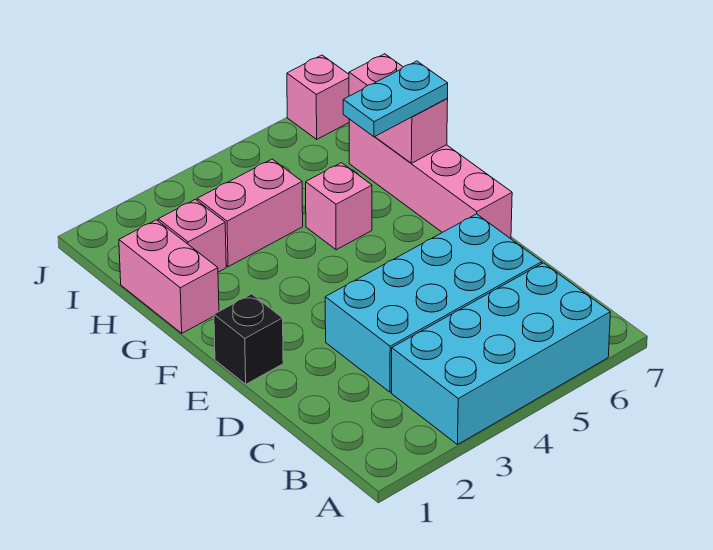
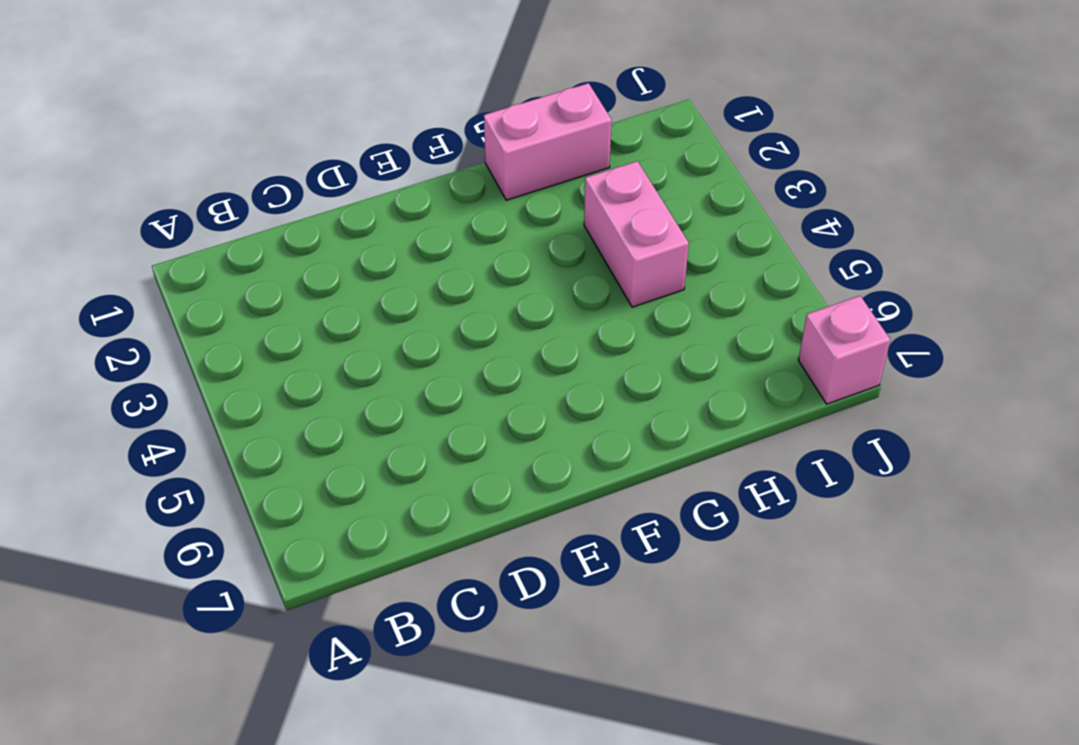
none -> cyan 2x4 brick [392,263,610,445]
none -> cyan 2x4 brick [325,214,542,392]

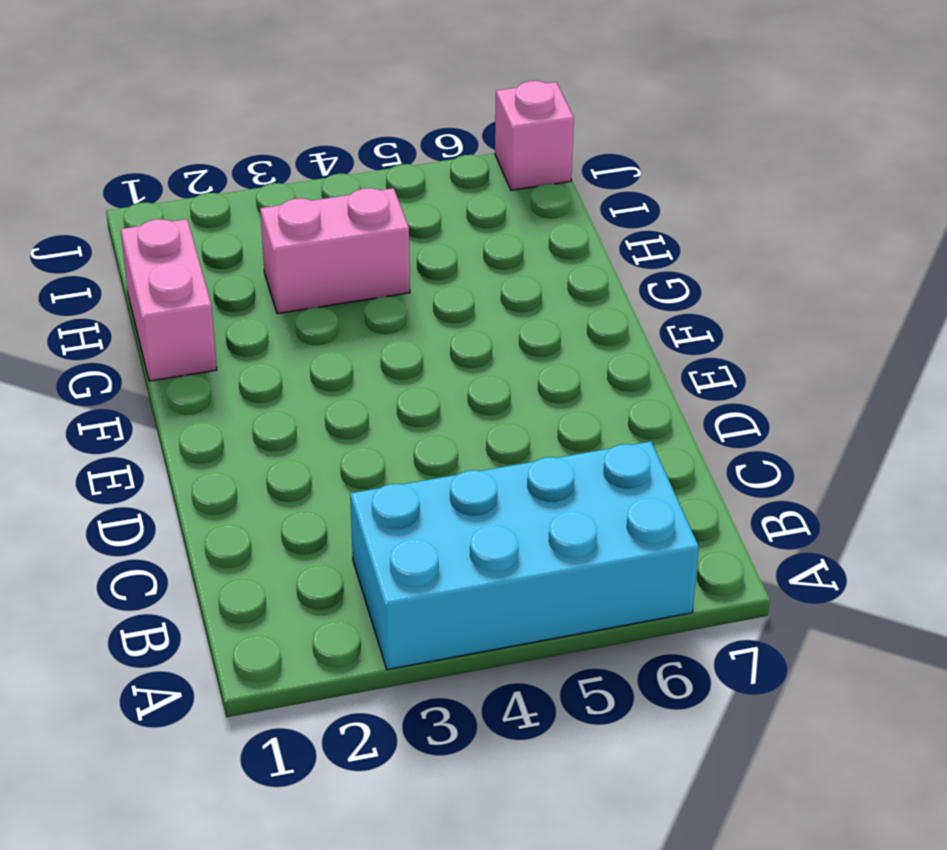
none -> cyan 2x4 brick [325,214,542,392]
none -> black 1x1 brick [214,294,283,384]

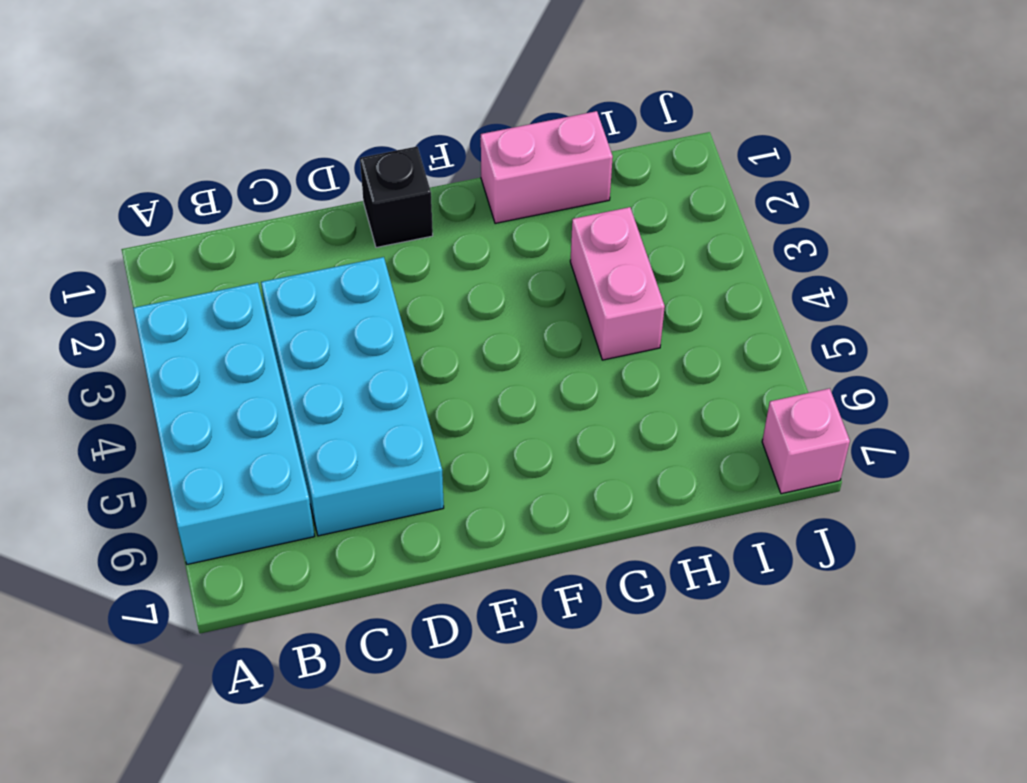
none -> pink 1x4 brick [349,119,512,238]
none -> pink 1x1 brick [306,163,372,250]

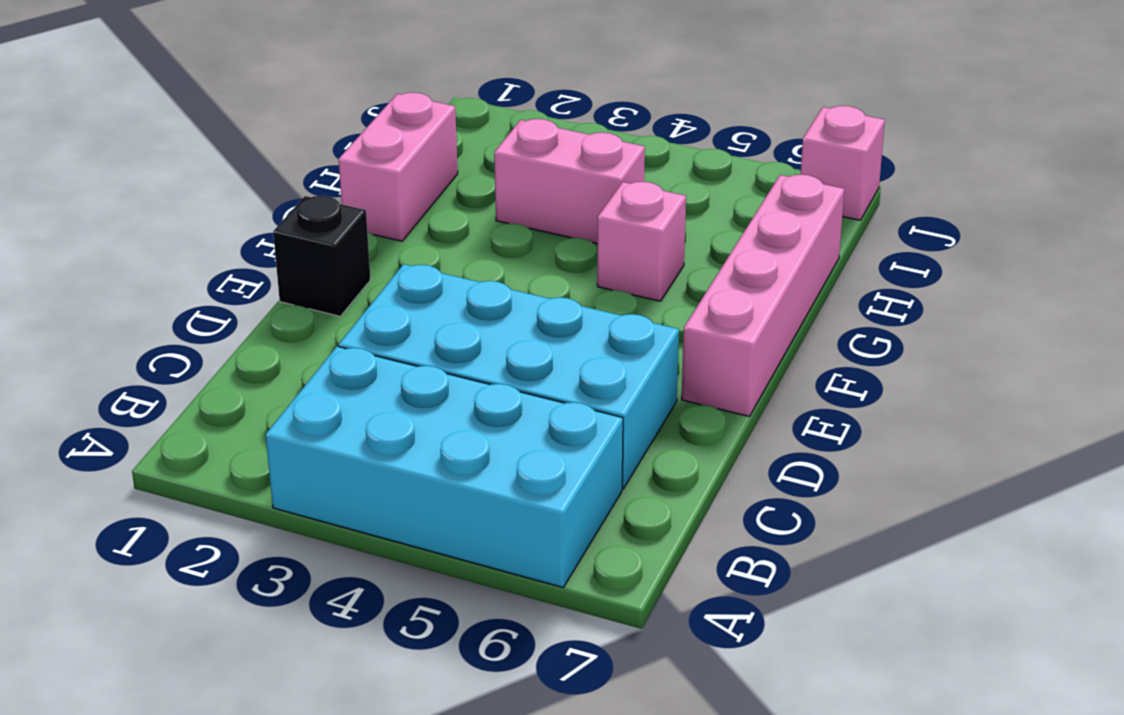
none -> pink 1x1 brick [158,199,226,272]
none -> pink 1x2 brick [349,54,448,163]

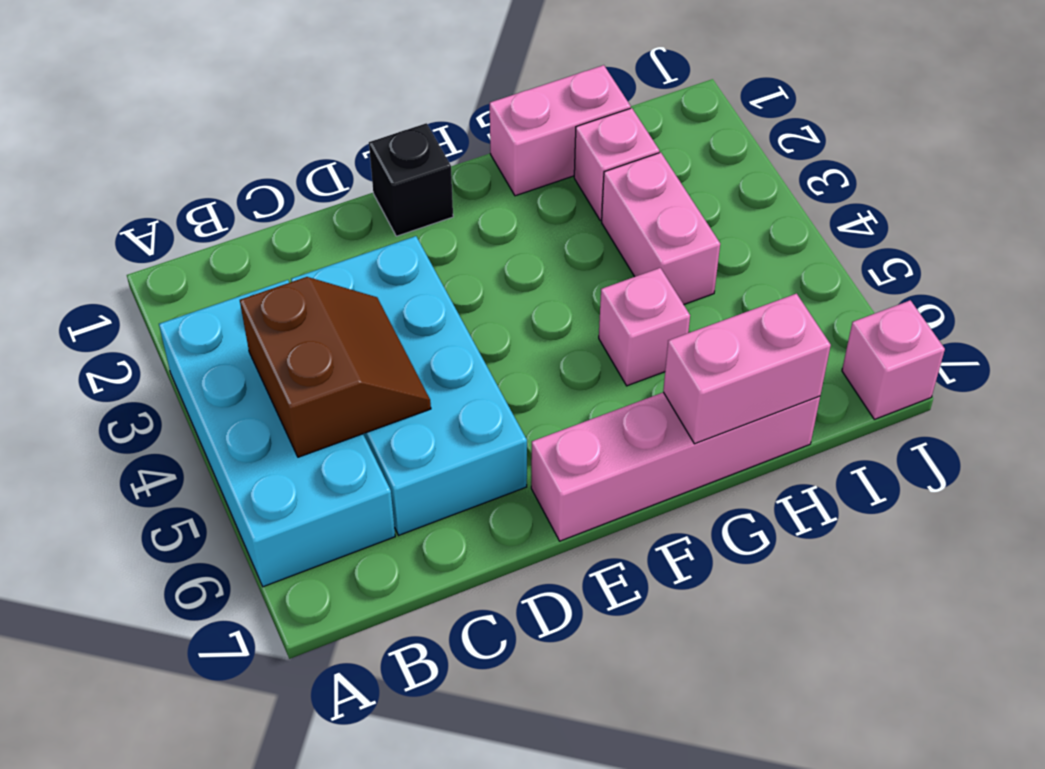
brown 2x2 slope [240,277,431,457] -> none
none -> cyan 1x2 plate [343,61,448,137]

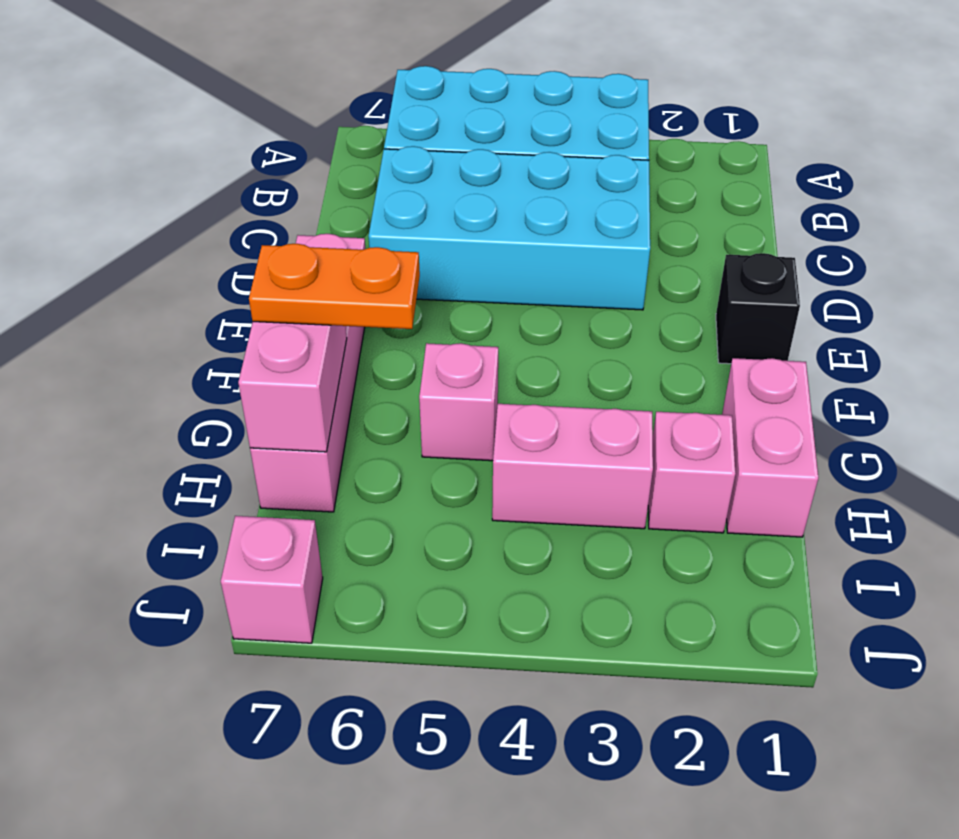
orange 1x2 plate [249,244,420,329] -> cyan 1x2 plate [343,61,448,137]

